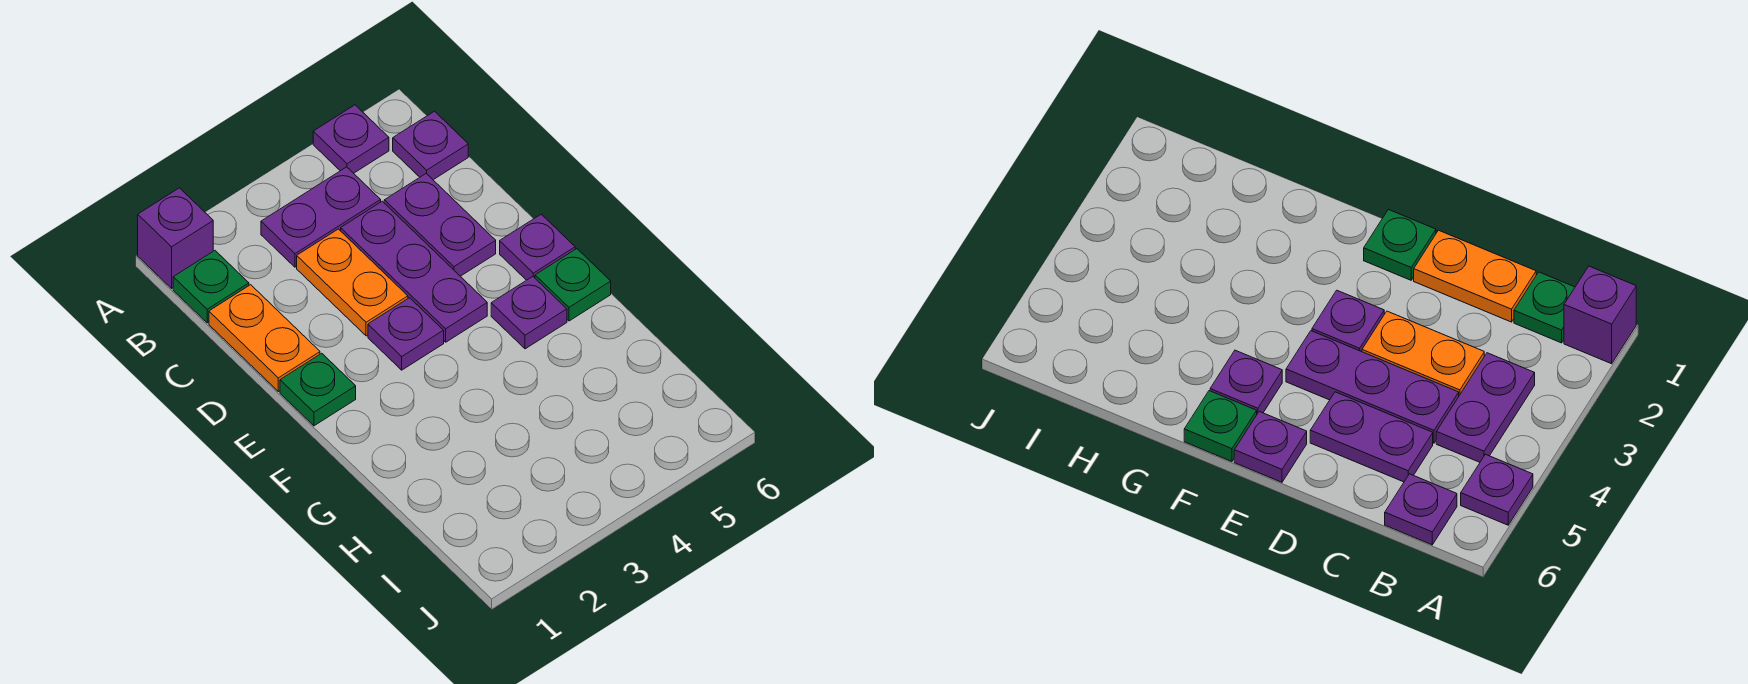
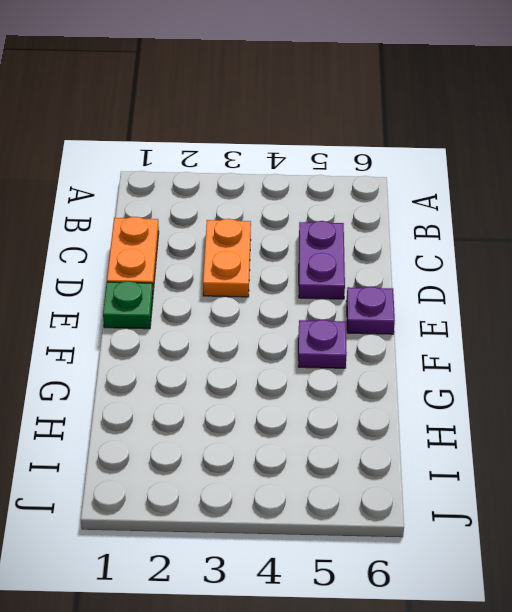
none -> purple 1x1 brick [138,188,213,288]
none -> purple 1x1 plate [313,105,389,173]
none -> green 1x1 plate [173,251,249,323]

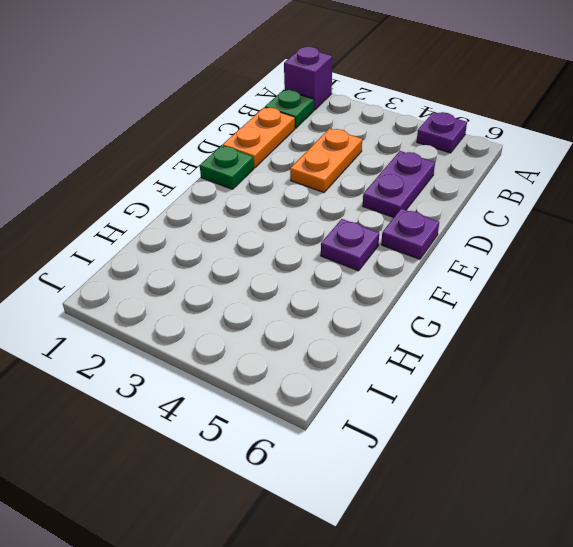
none -> purple 1x2 plate [261,167,381,267]
none -> purple 1x1 plate [393,111,468,180]
none -> purple 1x3 plate [341,201,487,342]

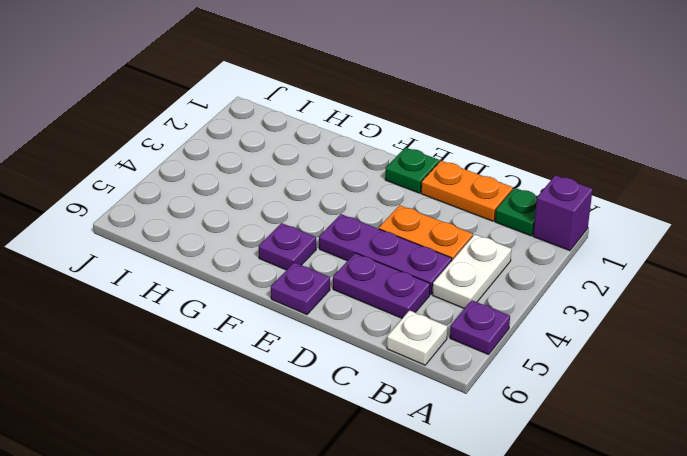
white 1x2 plate [432,235,512,309] -> purple 1x2 plate [261,167,381,267]
white 1x1 plate [387,310,448,365] -> purple 1x1 plate [393,111,468,180]
none -> purple 1x1 plate [368,298,444,370]
none -> green 1x1 plate [535,249,611,321]

